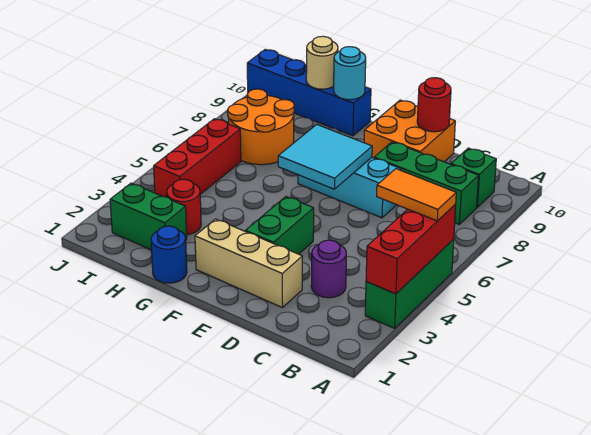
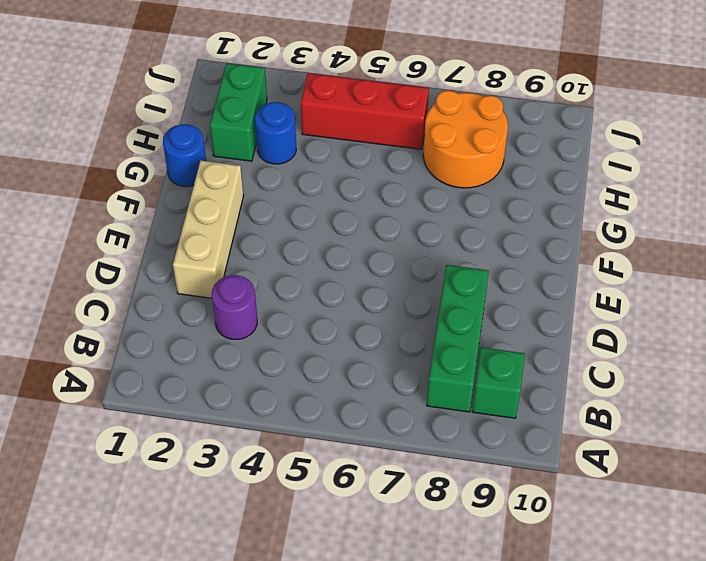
blue 1x1 round brick [255,102,296,164] -> red 1x1 round brick [167,179,201,235]
none -> green 1x3 brick [365,240,454,328]
none -> cyan 1x3 brick [298,157,401,218]
none -> orange 2x2 brick [364,100,455,162]

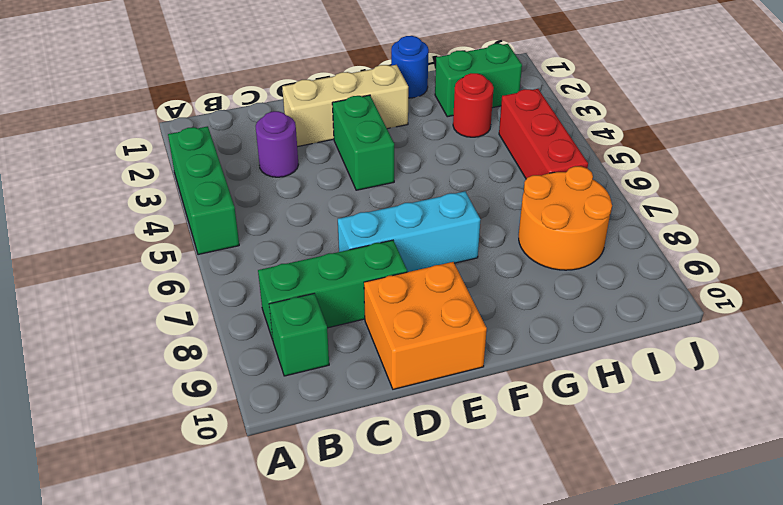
none -> blue 1x4 brick [247,50,371,136]
none -> red 1x3 brick [366,204,456,294]
none -> red 1x1 round brick [417,78,451,132]

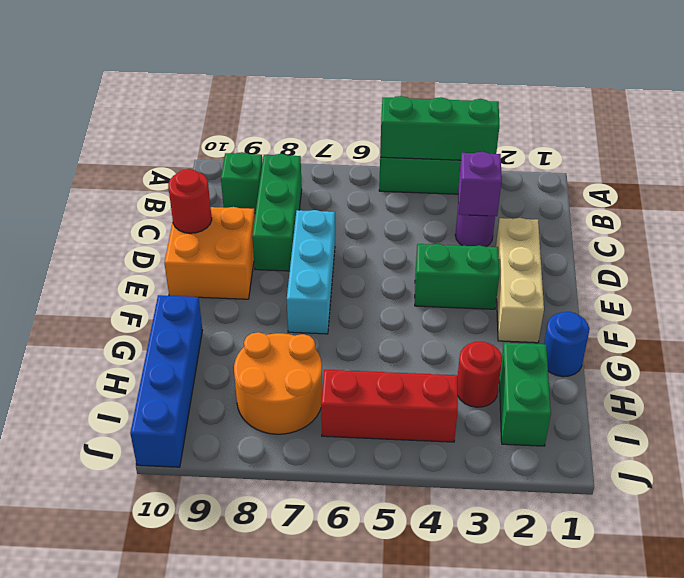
green 1x3 brick [380,96,499,160] -> red 1x3 brick [366,204,456,294]
purple 1x1 brick [458,152,502,216] -> none
none -> cyan 2x2 tile [278,124,372,189]
none -> cyan 1x1 round brick [334,47,366,100]
none -> tan 1x1 round brick [306,36,338,89]

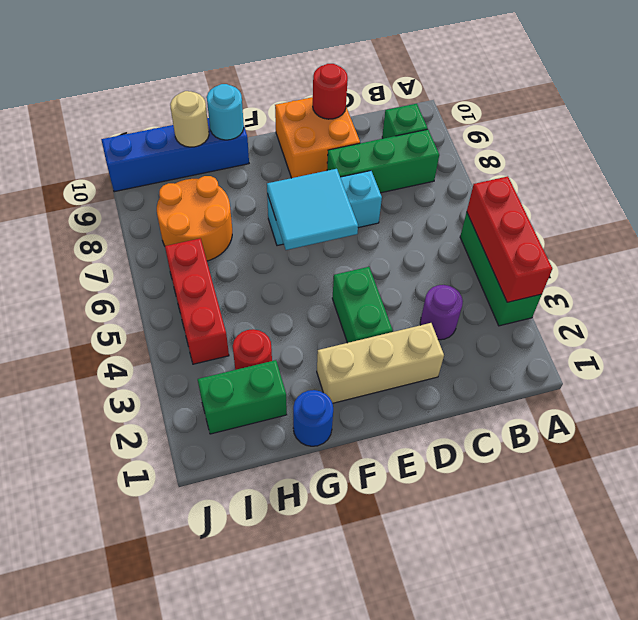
none -> orange 1x2 tile [377,169,456,221]

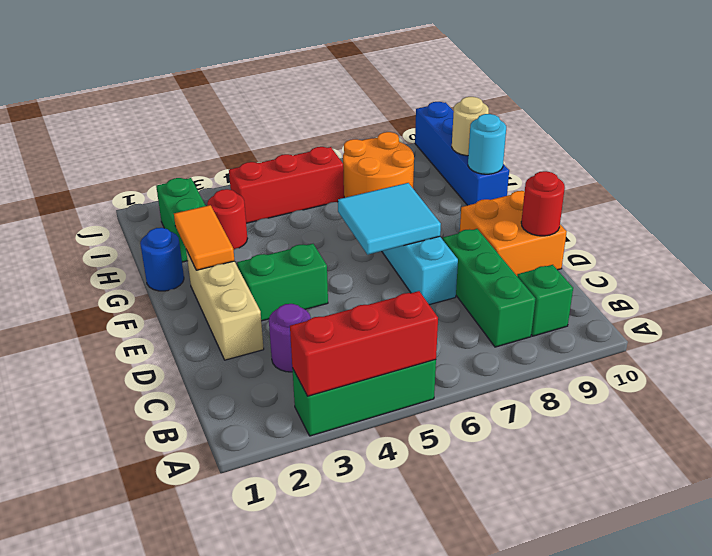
orange 1x2 tile [174,205,235,270] -> orange 1x2 tile moved to [377,169,456,221]

